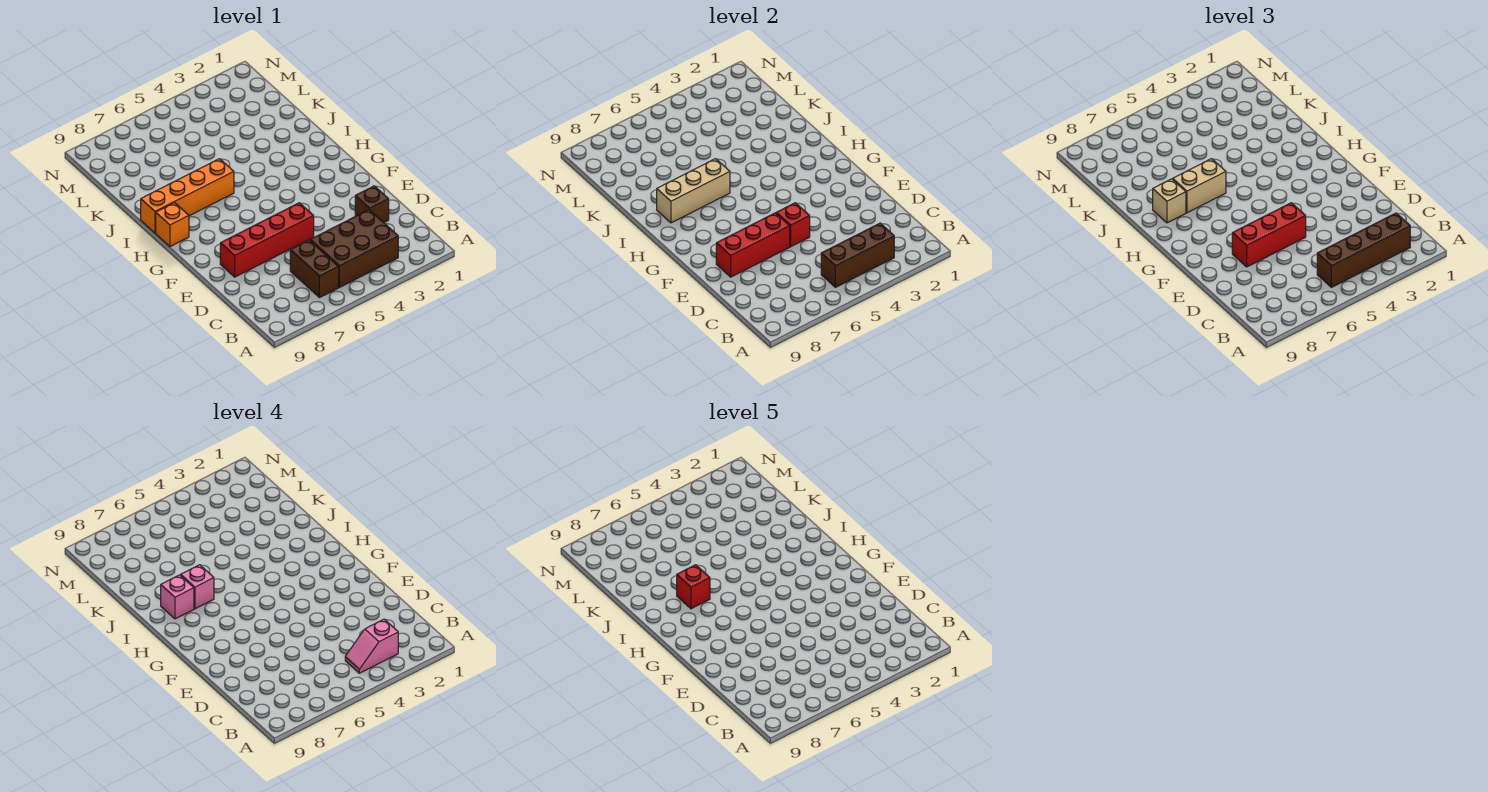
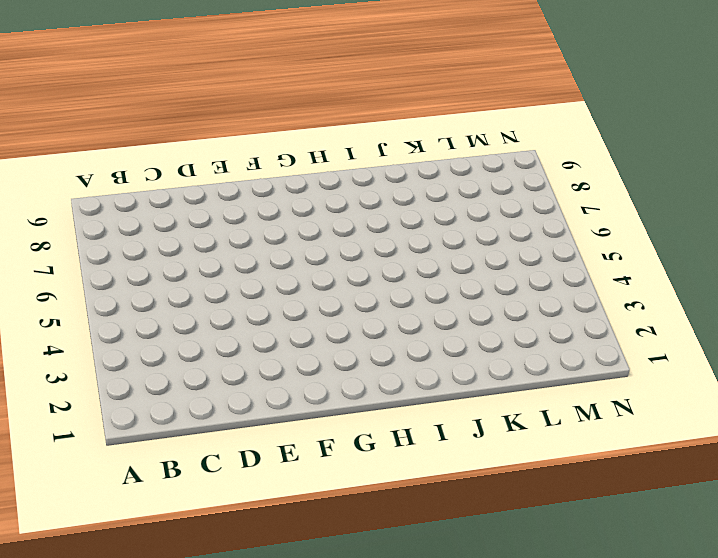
none -> brown 2x3 brick [310,210,398,287]
none -> brown 1x2 brick [290,240,339,298]
none -> brown 1x1 brick [355,186,389,222]

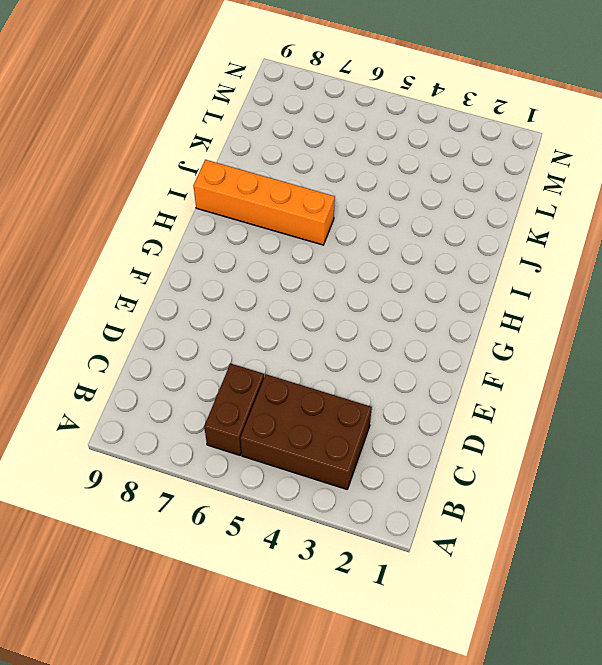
none -> brown 1x1 brick [355,186,389,222]
none -> red 1x4 brick [220,203,314,277]
none -> orange 1x1 brick [156,203,189,247]

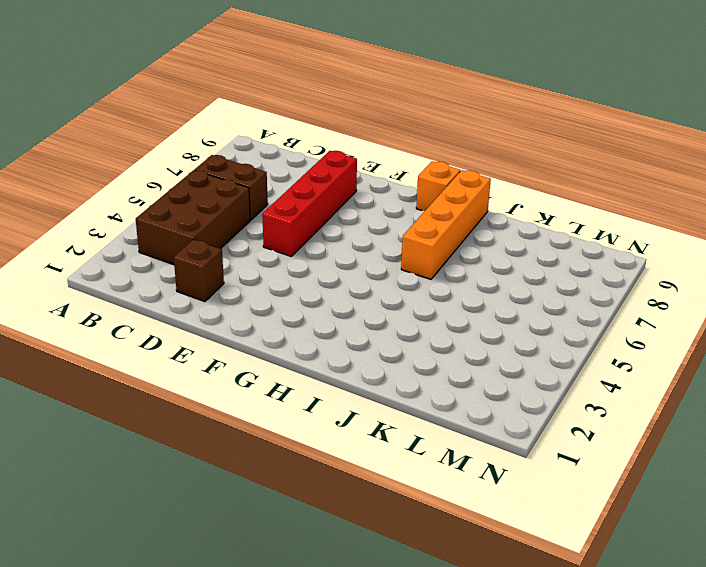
none -> brown 1x3 brick [821,223,894,287]
none -> red 1x1 brick [776,203,810,247]
none -> red 1x3 brick [716,213,790,277]

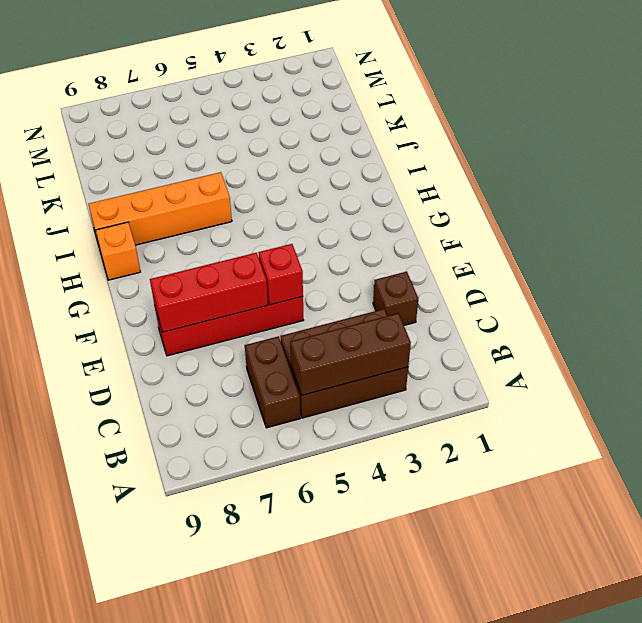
none -> tan 1x3 brick [657,159,730,223]
none -> brown 1x4 brick [1317,213,1410,287]
none -> red 1x3 brick [1232,203,1306,267]

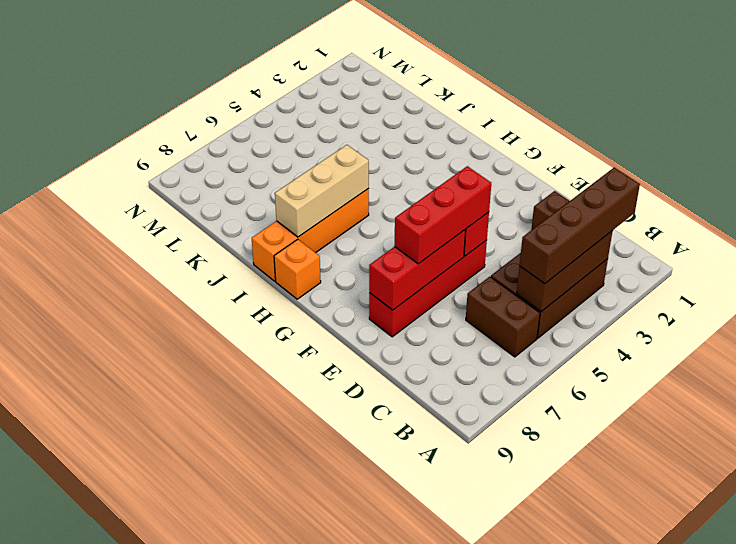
none -> tan 1x2 brick [1173,159,1226,213]
none -> tan 1x1 brick [1153,179,1186,223]
none -> pink 1x2 slope [345,619,398,673]

